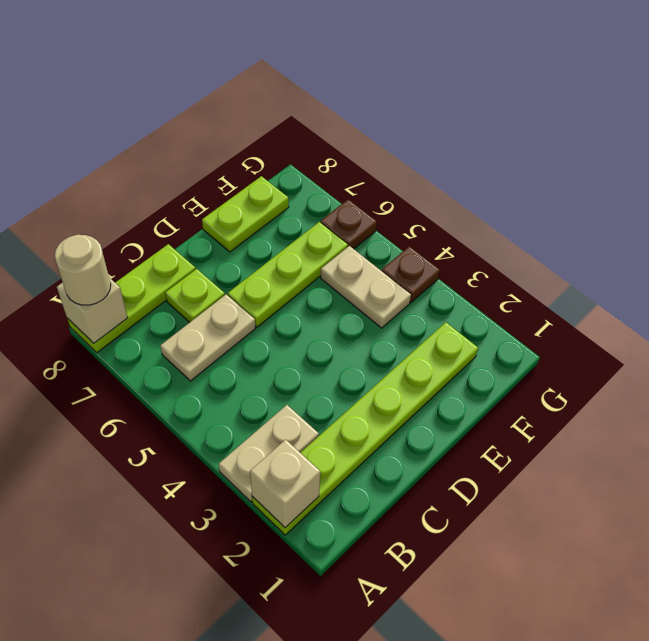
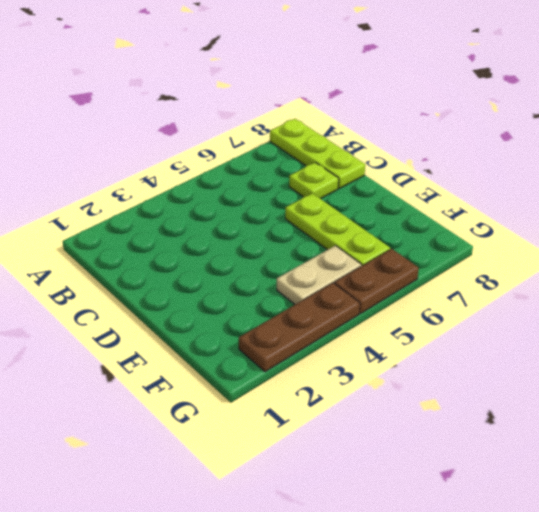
brown 1x3 plate [239,283,360,372] -> brown 1x1 plate [382,246,440,303]
brown 1x2 plate [334,249,419,314] -> brown 1x1 plate [321,199,377,249]
none -> lime 1x6 plate [252,322,478,535]
none -> tan 1x2 plate [219,405,319,502]
none -> tan 1x2 plate [160,295,255,381]

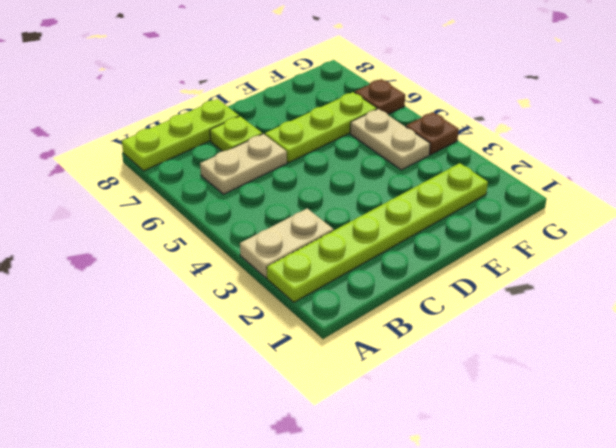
none -> lime 1x2 plate [202,176,289,252]
none -> tan 1x1 brick [250,439,320,528]
none -> tan 1x1 brick [57,278,128,343]

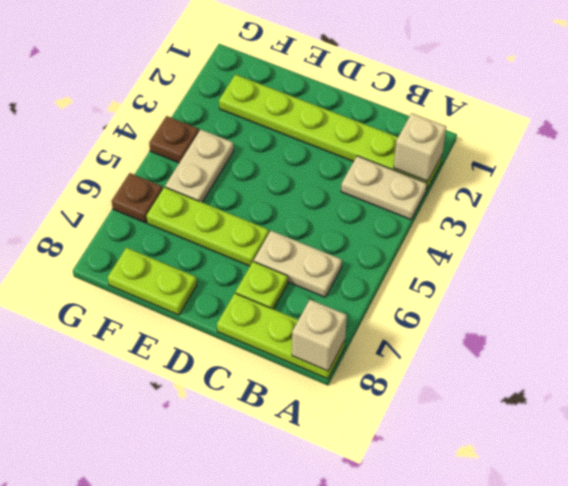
none -> tan 1x1 round brick [55,235,111,305]

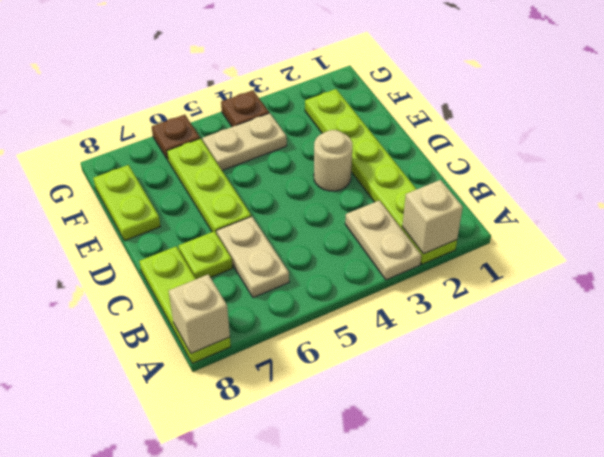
tan 1x1 round brick [314,130,352,191] -> tan 1x1 round brick moved to [55,235,111,305]

